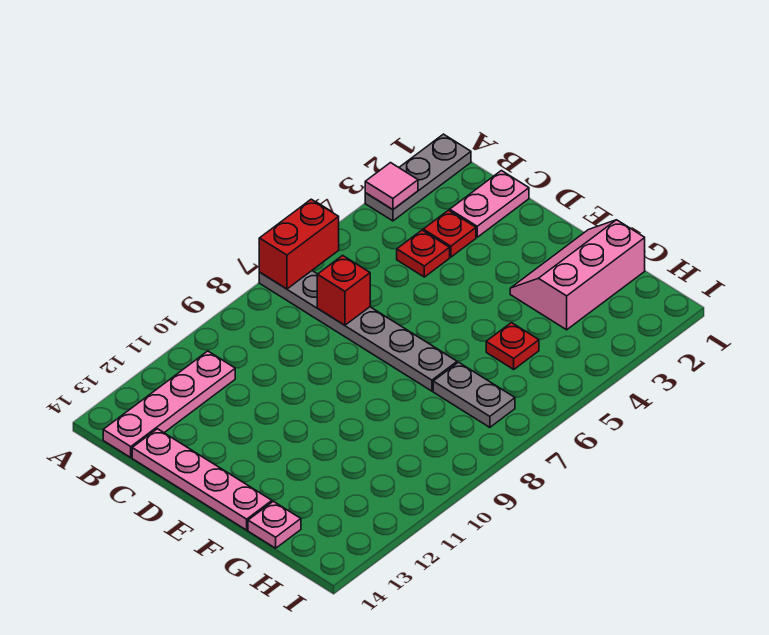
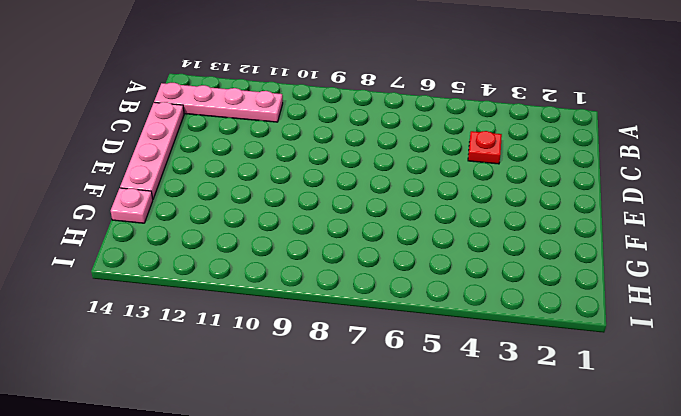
none -> grey 1x3 plate [365,134,471,221]
none -> grey 1x6 plate [259,271,457,391]
none -> pink 1x2 plate [450,171,529,237]

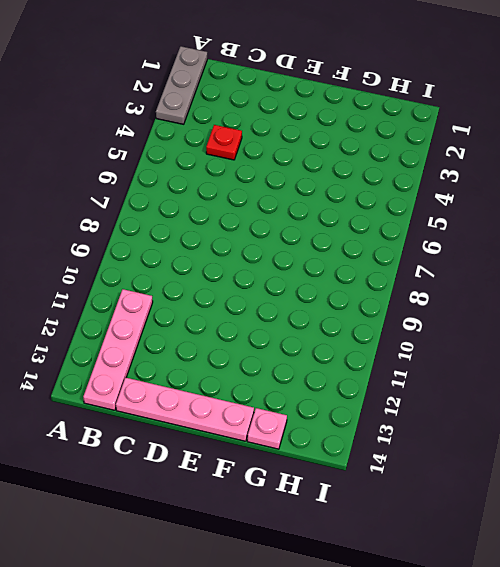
none -> grey 1x6 plate [259,271,457,391]
none -> pink 1x2 plate [450,171,529,237]
none -> red 1x1 plate [423,210,476,257]

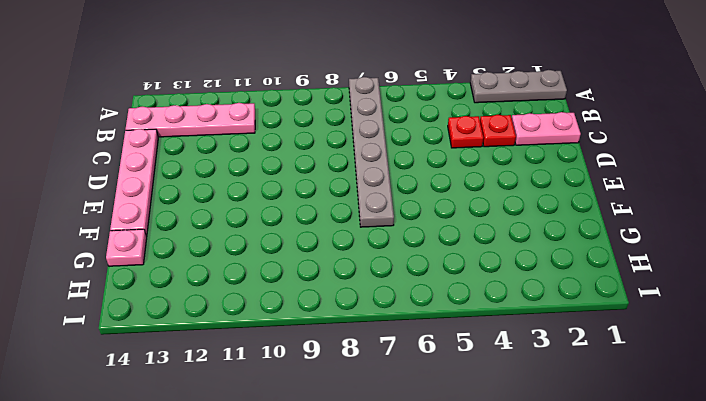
none -> pink 2x3 slope [510,220,645,330]
none -> red 1x1 plate [486,323,539,369]
none -> grey 1x2 plate [433,362,515,427]

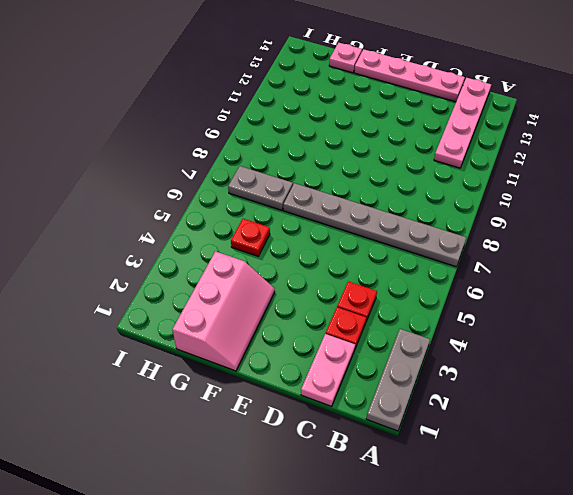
none -> pink 1x1 tile [365,163,418,210]
none -> red 1x2 brick [259,199,339,289]
none -> red 1x1 brick [317,255,370,325]

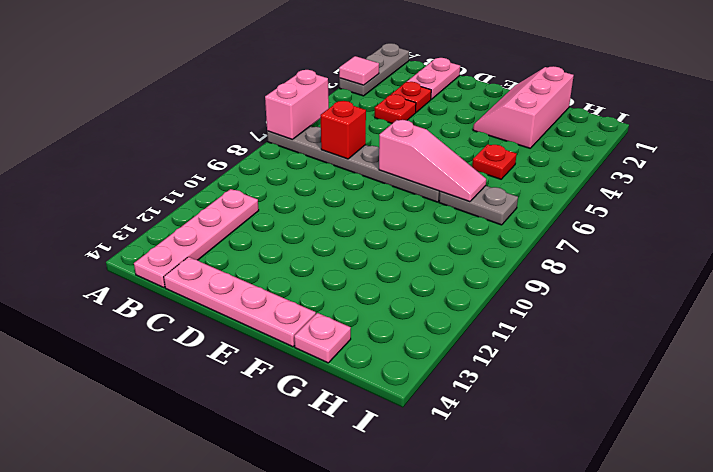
pink 1x2 brick [265,70,329,140] -> red 1x2 brick [259,199,339,289]
pink 1x3 slope [379,120,486,202] -> none

